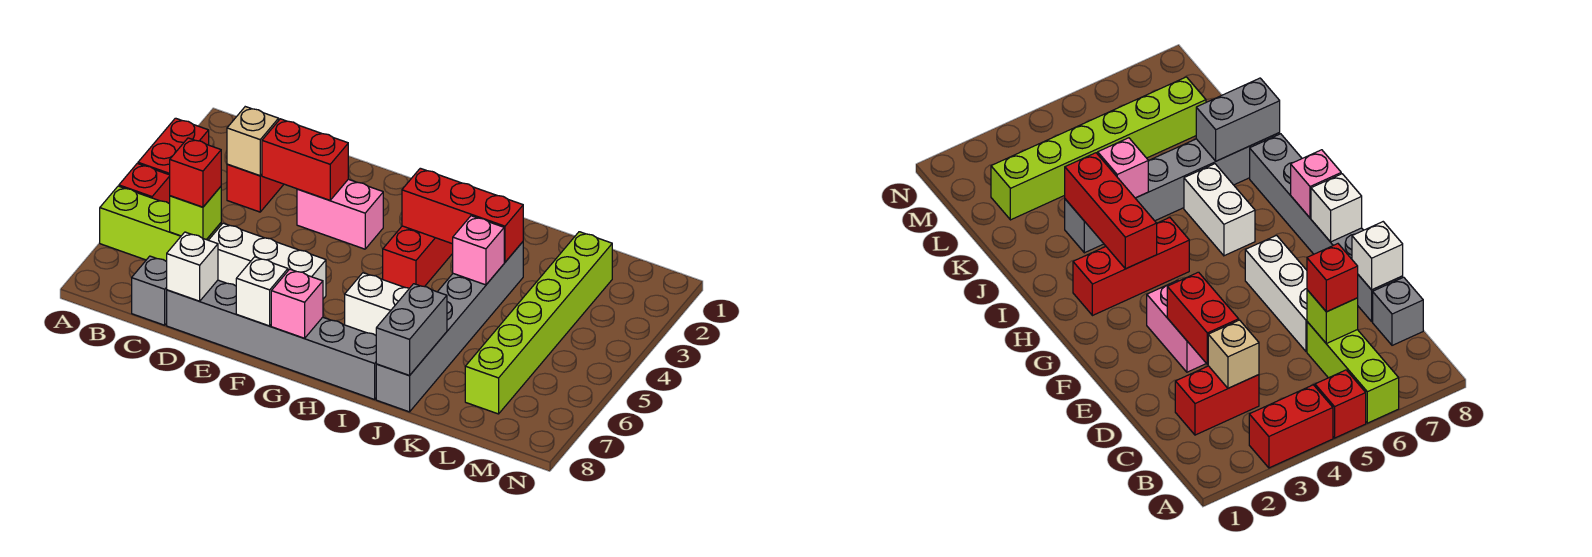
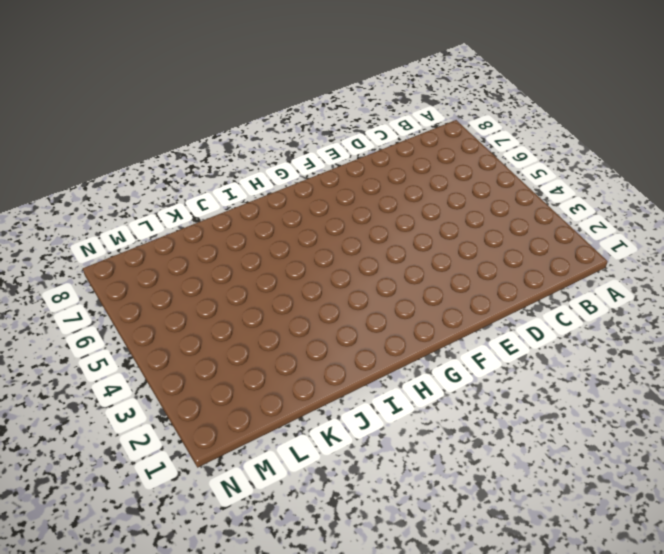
none -> red 1x2 brick [138,118,209,175]
none -> red 1x1 brick [119,164,170,204]
none -> lime 1x3 brick [100,186,221,262]

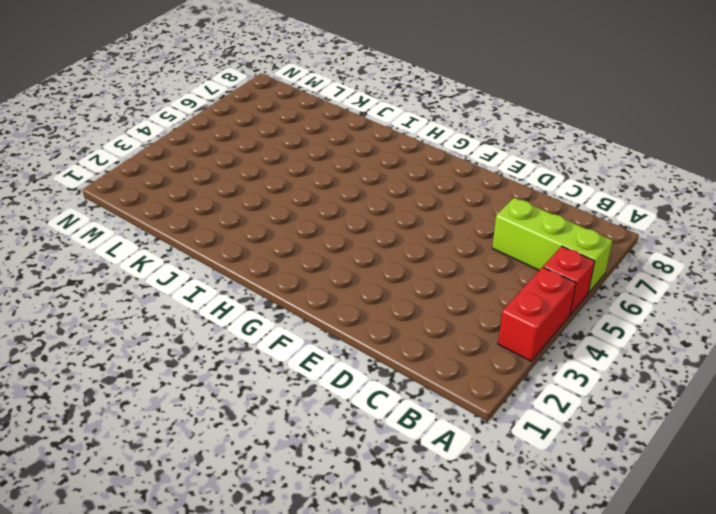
none -> red 1x2 brick [227,164,284,212]
none -> grey 1x1 brick [132,256,167,325]
none -> white 1x3 brick [209,223,326,299]

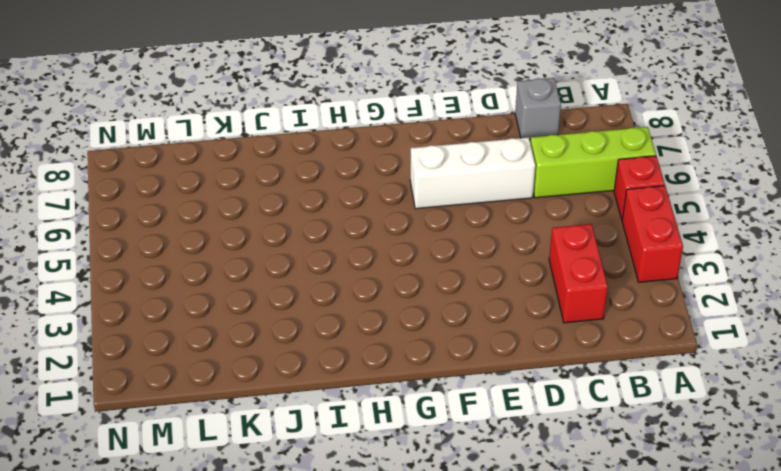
none -> grey 1x6 brick [167,280,376,399]
none -> pink 1x2 brick [297,179,383,249]
none -> red 1x3 brick [383,226,453,288]

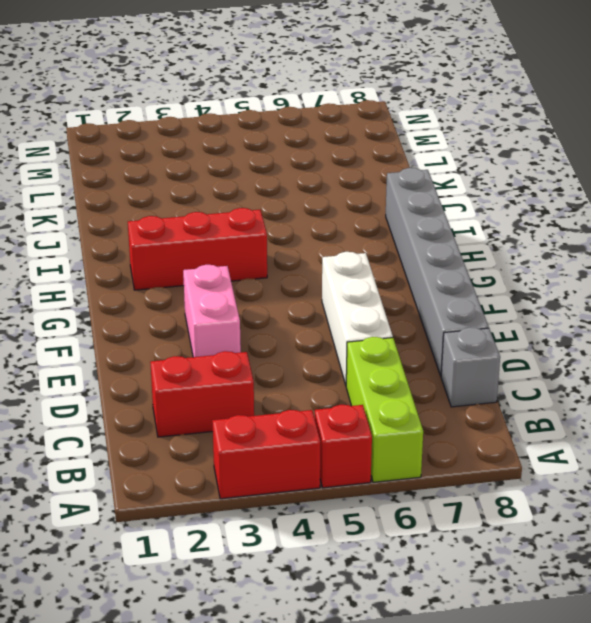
none -> white 1x2 brick [345,273,409,335]
none -> grey 1x6 brick [376,242,523,412]
none -> lime 1x6 brick [465,232,612,414]

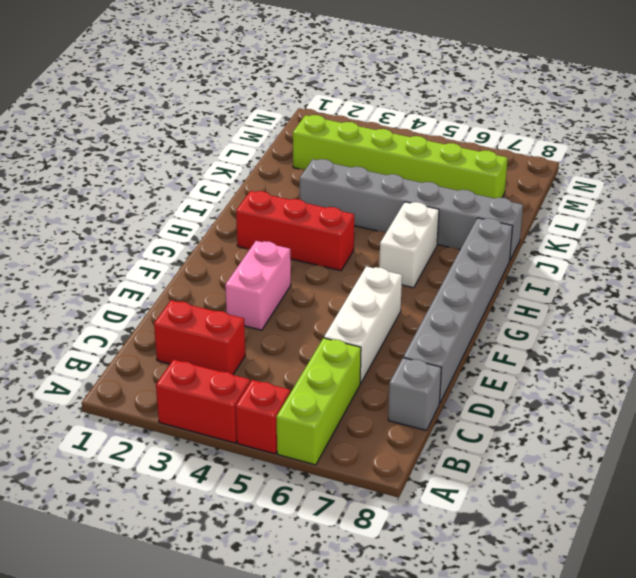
none -> tan 1x1 brick [227,107,279,176]
none -> lime 1x1 brick [170,187,221,240]
none -> red 1x2 brick [262,119,348,200]

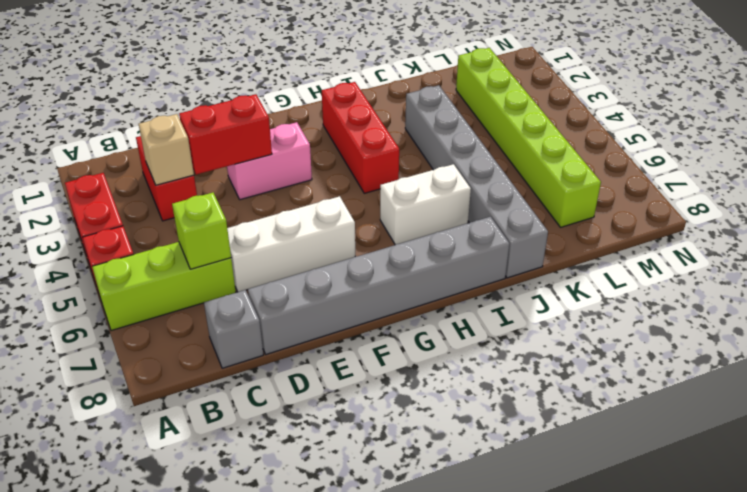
none -> white 1x1 brick [167,232,218,301]
none -> white 1x1 brick [236,257,288,326]
none -> pink 1x1 brick [271,269,323,338]

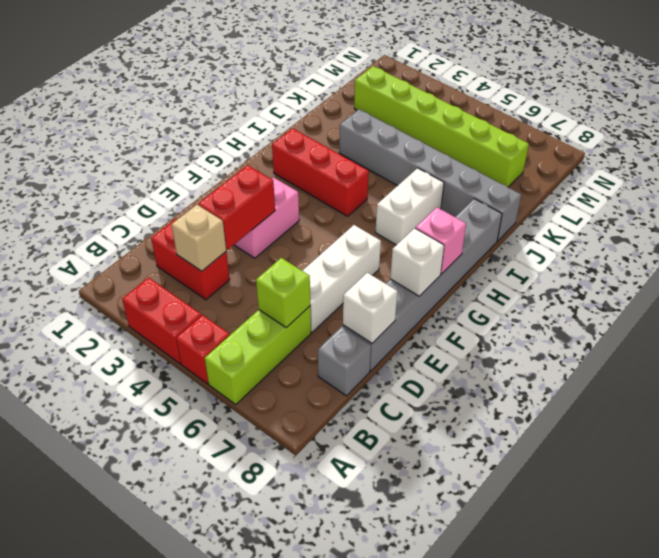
none -> red 1x3 brick [402,168,523,262]
none -> pink 1x1 brick [453,216,504,285]
none -> grey 1x2 brick [376,284,447,376]

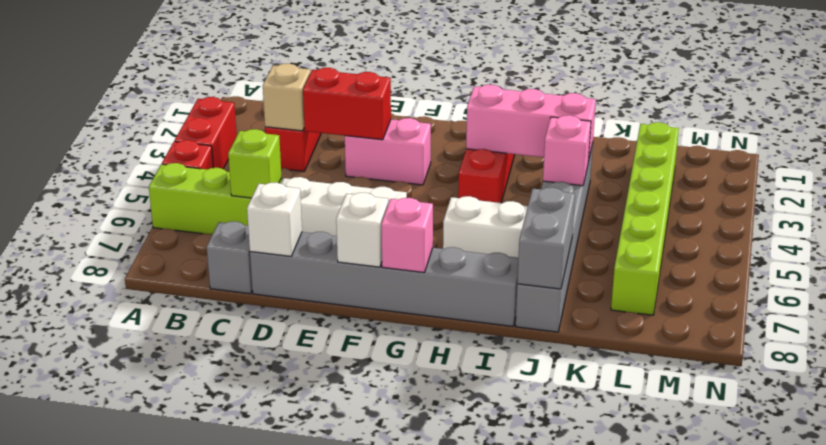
pink 1x3 brick [466,85,596,161] -> red 1x3 brick [402,168,523,262]
none -> red 1x1 brick [170,138,221,207]

